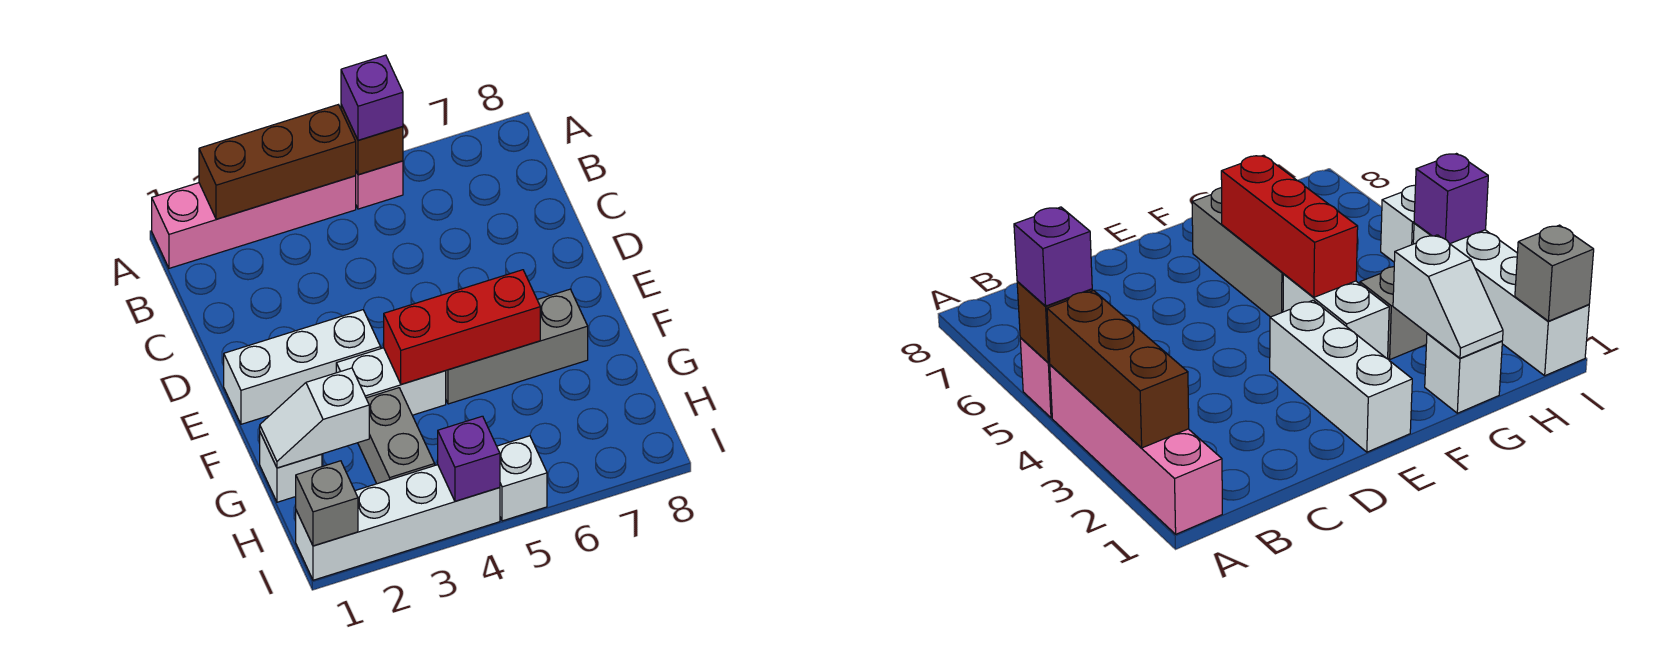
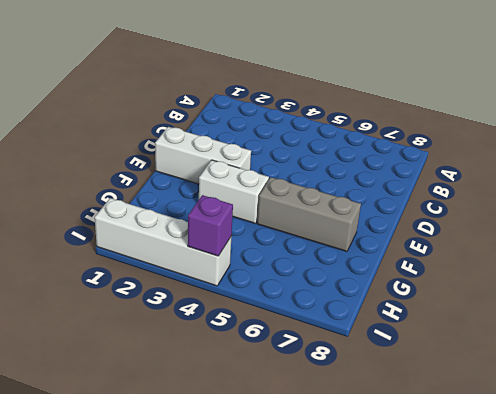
none -> pink 1x4 brick [152,176,356,268]
none -> pink 1x1 brick [356,161,403,209]
none -> white 1x1 brick [260,433,322,502]

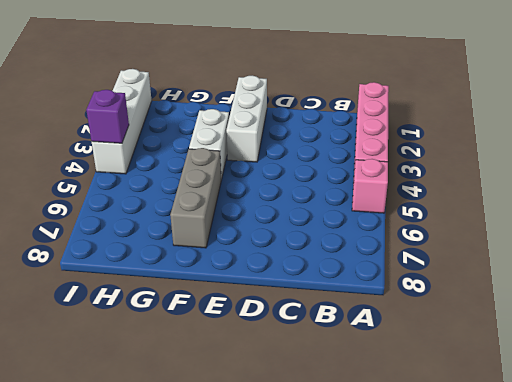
none -> white 1x1 brick [260,433,322,502]
none -> grey 1x2 brick [358,388,435,484]
none -> white 1x1 brick [497,436,547,521]

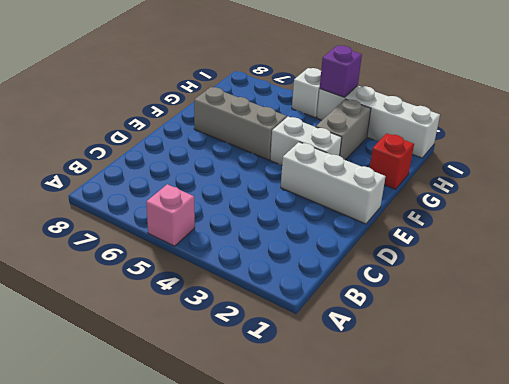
red 1x1 brick [370,133,414,189] -> white 1x1 brick [260,433,322,502]
none -> pink 1x4 brick [152,176,356,268]
none -> brown 1x3 brick [199,105,356,219]
none -> brown 1x1 brick [341,105,403,175]

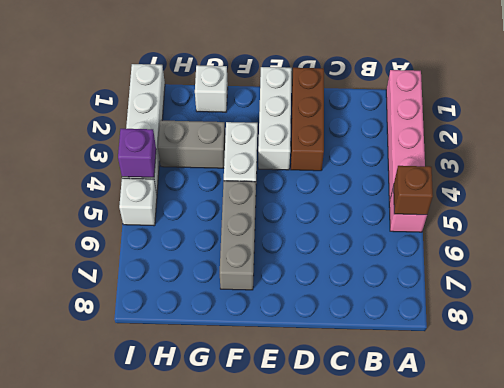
brown 1x3 brick [291,68,324,171] -> brown 1x3 brick moved to [199,105,356,219]
none -> red 1x3 brick [384,270,540,384]
none -> white 1x2 slope [260,368,369,468]
none -> grey 1x1 brick [296,461,358,546]

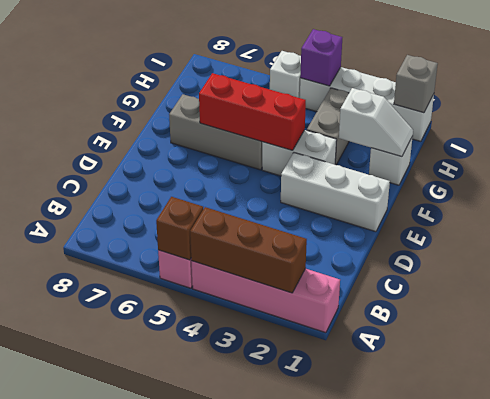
none -> purple 1x1 brick [341,55,403,140]

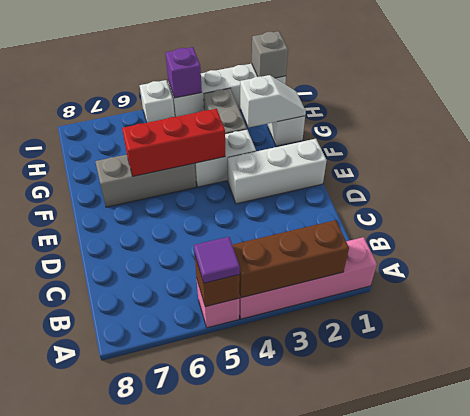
purple 1x1 tile [194,237,240,283] -> purple 1x1 brick [341,55,403,140]

